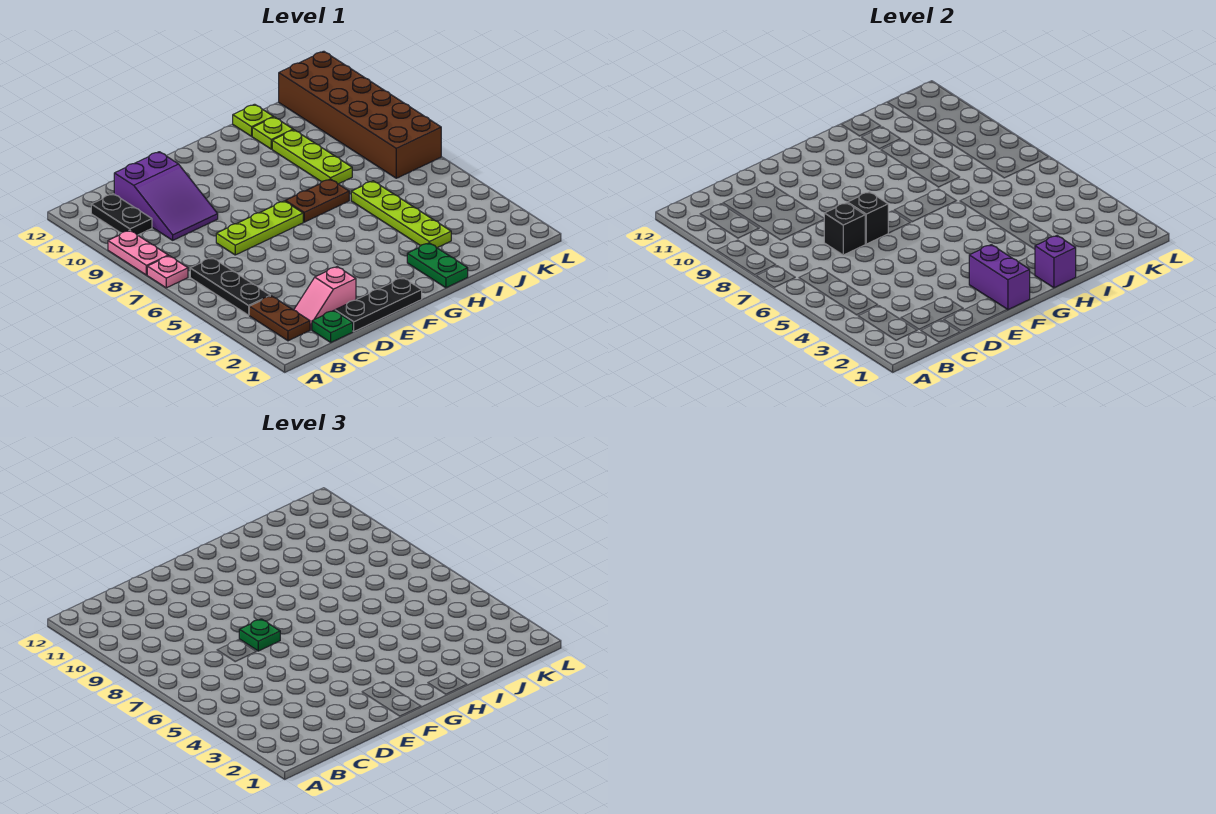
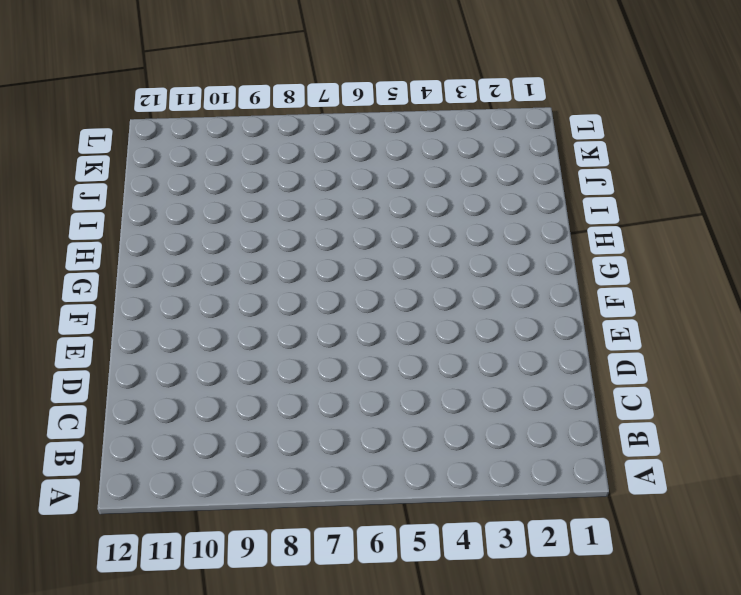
none -> pink 1x1 plate [147,256,188,288]
none -> pink 1x2 plate [108,230,168,275]
none -> brown 1x2 plate [249,296,310,341]

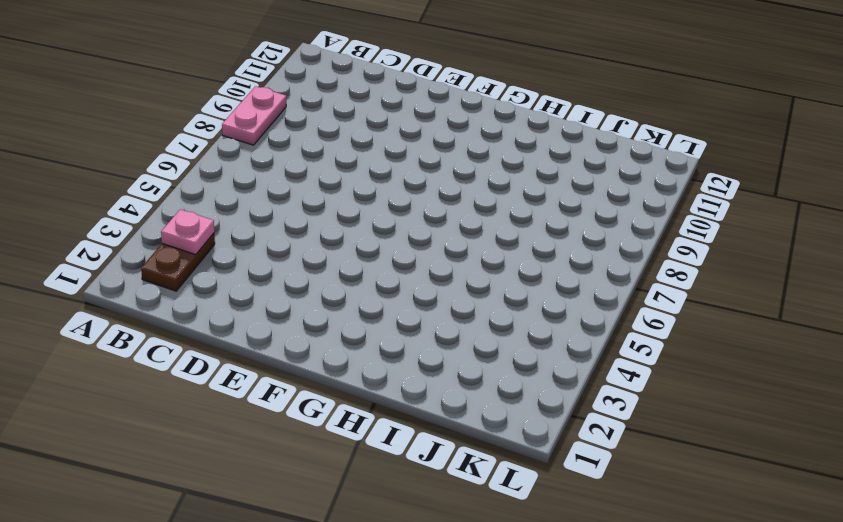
pink 1x1 plate [161,209,214,255] -> pink 1x1 plate moved to [147,256,188,288]
none -> black 1x3 plate [190,258,270,315]
none -> black 1x2 plate [91,194,152,235]
none -> green 1x1 plate [312,311,353,342]

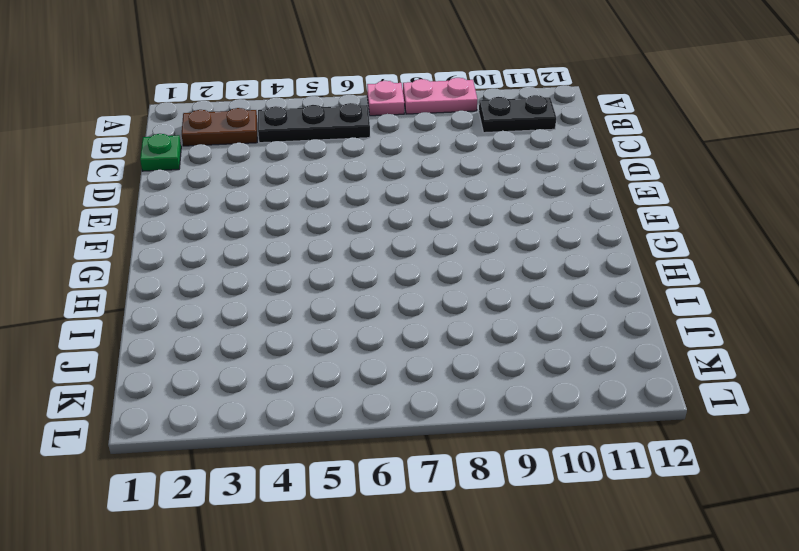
none -> pink 1x2 slope [294,267,356,330]
none -> purple 2x3 slope [114,152,218,240]
none -> black 1x3 plate [335,278,422,331]

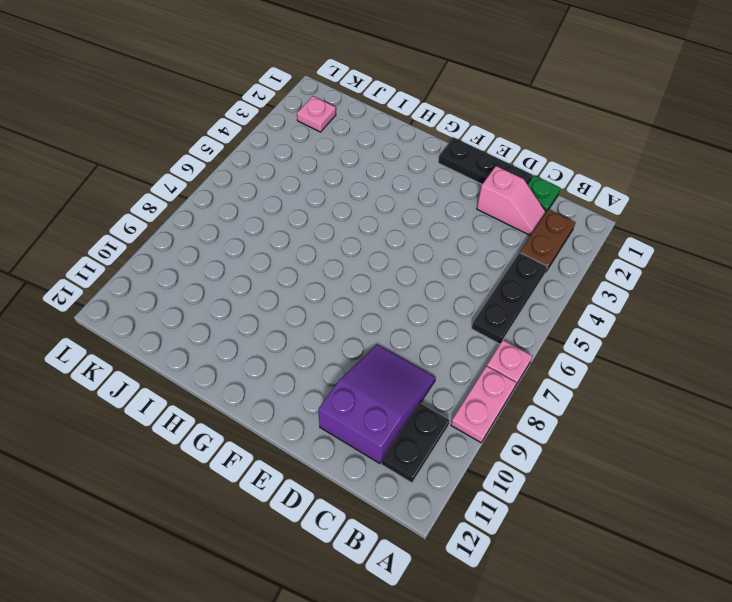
pink 1x1 plate [297,96,336,132] -> none
none -> lime 1x3 plate [216,201,303,255]
none -> brown 1x2 plate [285,179,349,222]
none -> green 1x2 plate [407,243,468,288]

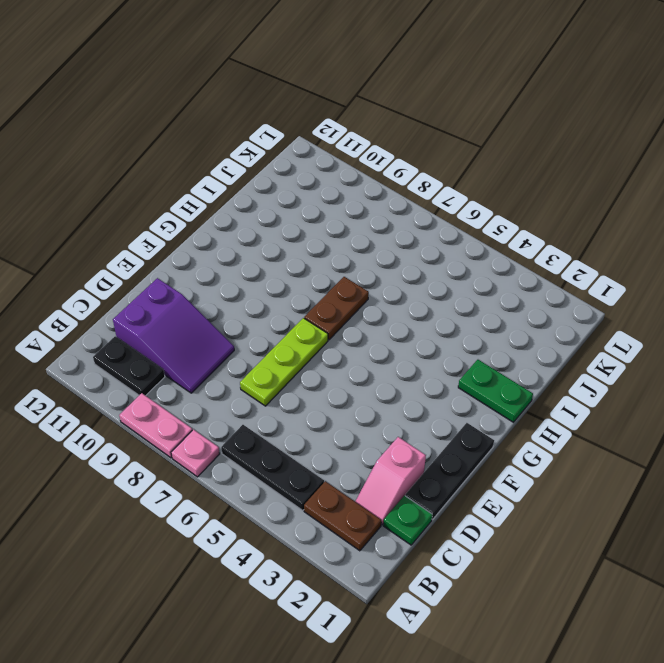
none -> lime 1x4 plate [351,181,451,248]
none -> lime 1x3 plate [272,130,352,184]
none -> lime 1x1 plate [252,117,293,149]

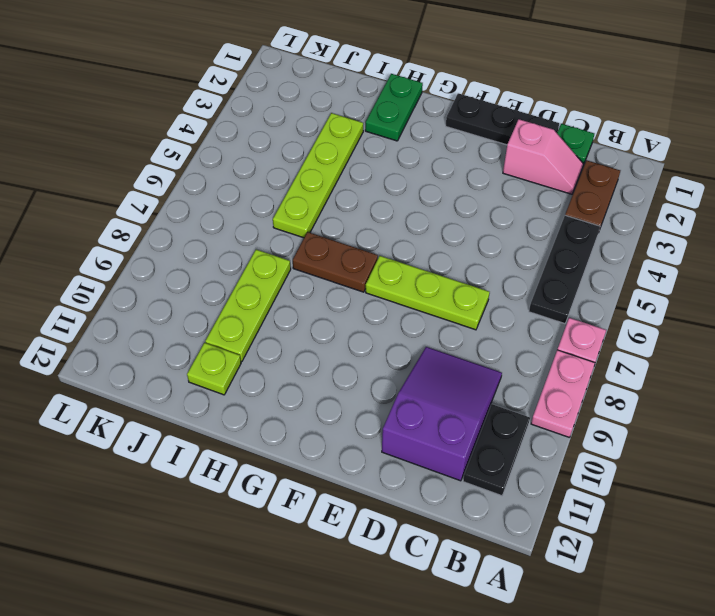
none -> lime 1x1 plate [233,104,273,136]
none -> brown 2x6 brick [279,51,441,178]
none -> black 1x1 brick [824,203,865,255]

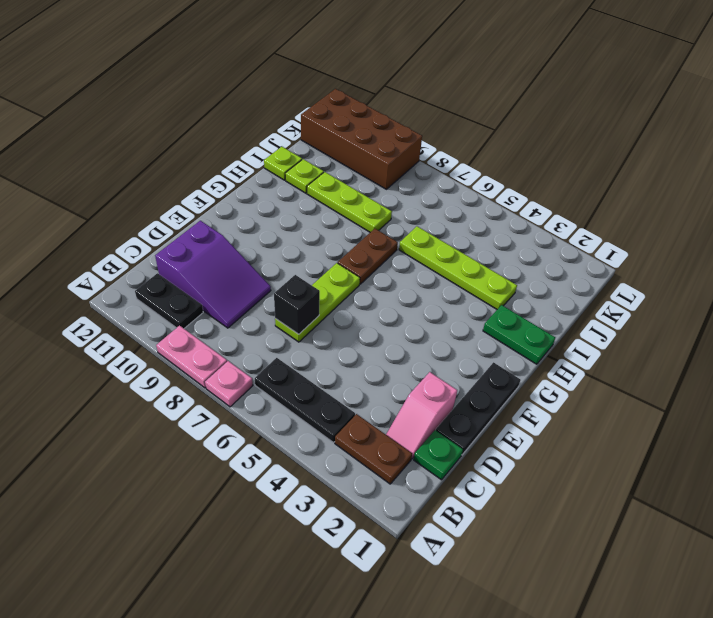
brown 2x4 brick [301,89,422,189] -> brown 2x6 brick [279,51,441,178]
none -> black 1x1 brick [847,192,888,244]
none -> purple 1x2 brick [969,245,1030,310]
none -> purple 1x1 brick [1035,236,1076,288]

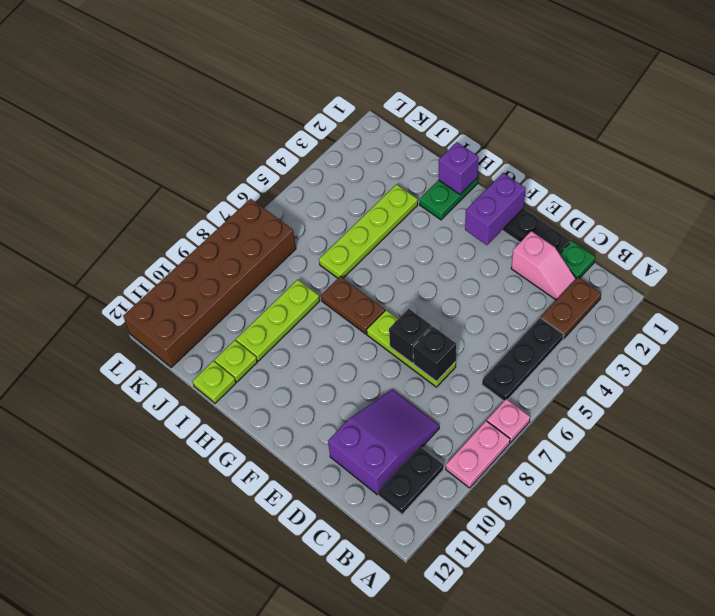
none -> green 1x1 plate [239,619,280,651]

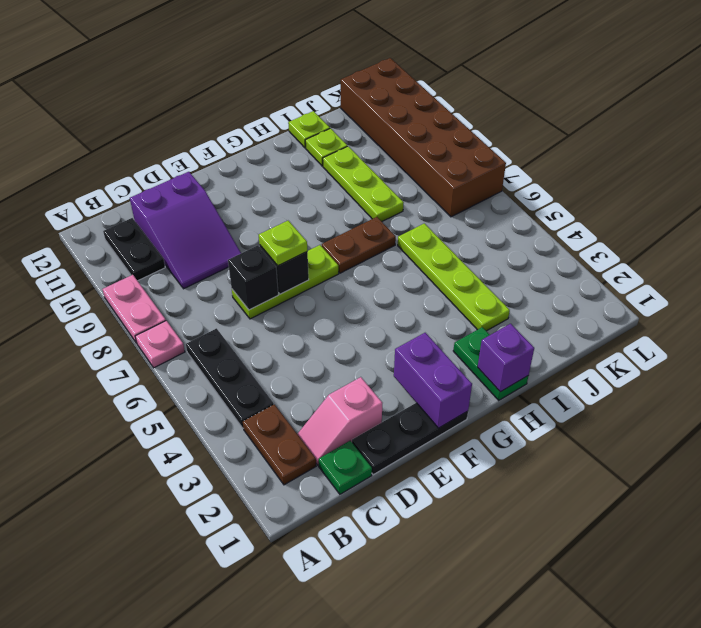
lime 1x1 plate [259,221,307,266] -> green 1x1 plate [239,619,280,651]

